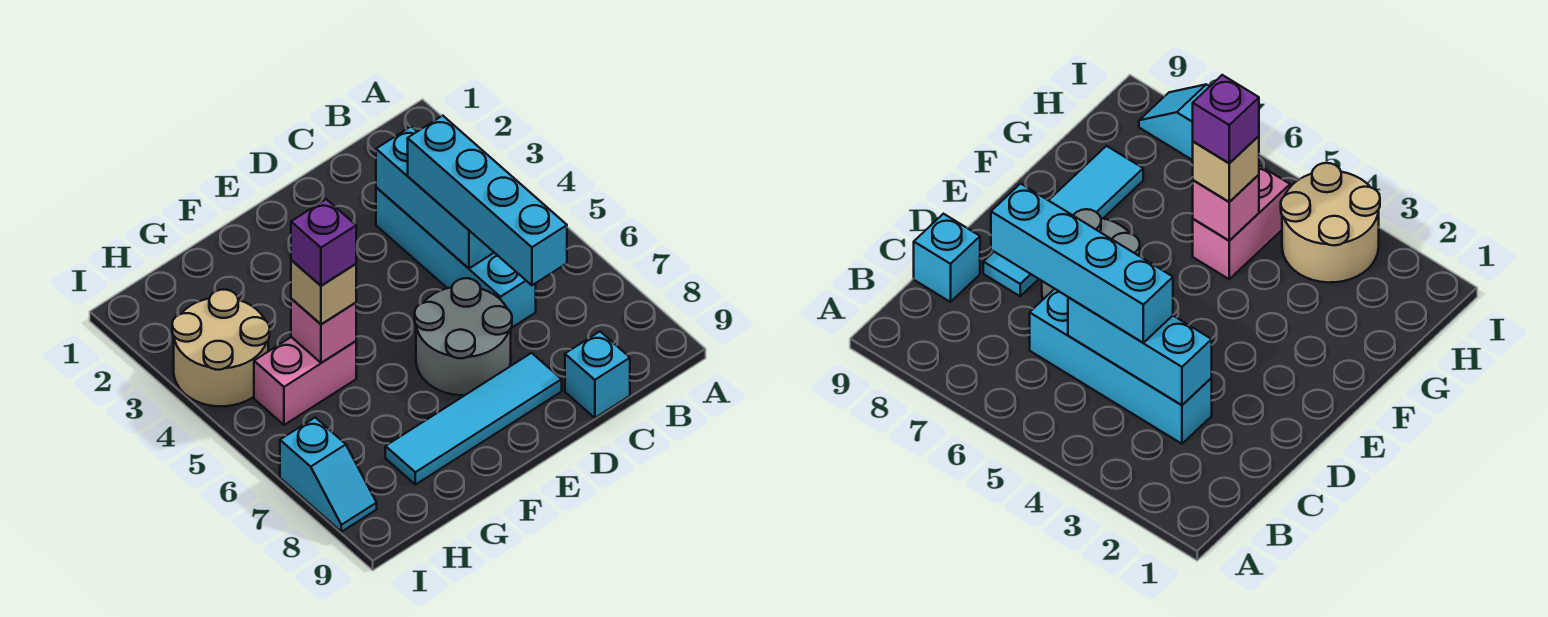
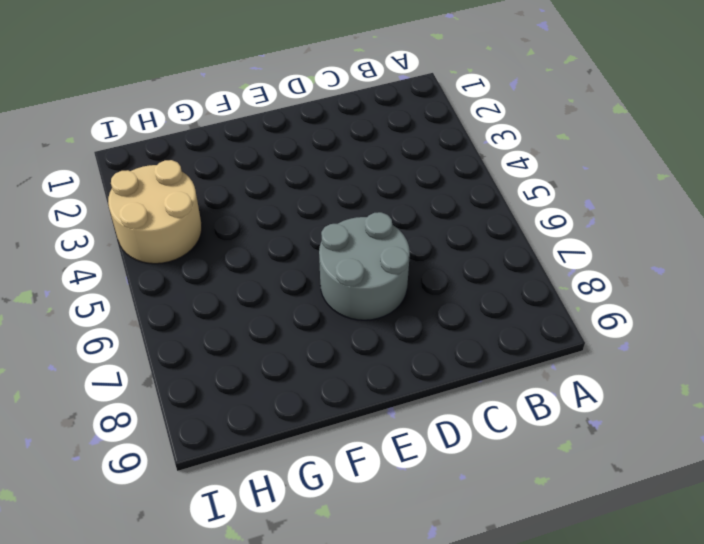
none -> cyan 1x4 brick [376,188,536,328]
none -> cyan 1x1 brick [565,332,630,418]
none -> cyan 1x4 tile [385,353,562,485]

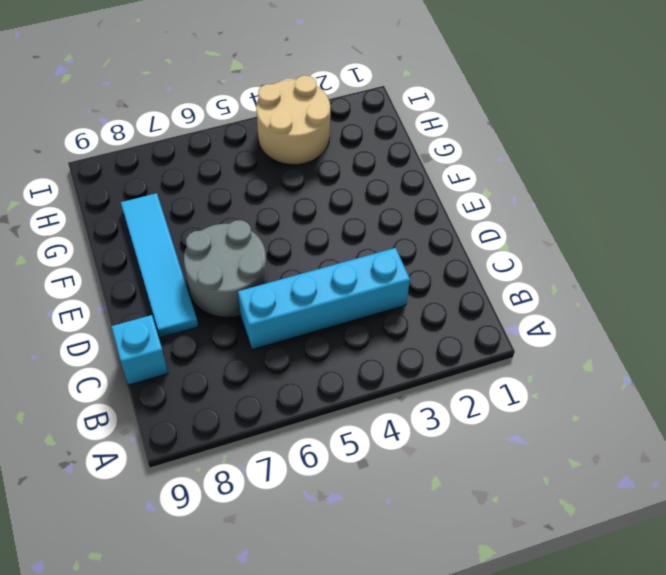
none -> pink 1x2 brick [254,337,356,425]
none -> cyan 1x2 slope [280,417,377,532]
none -> cyan 1x3 brick [376,126,494,268]

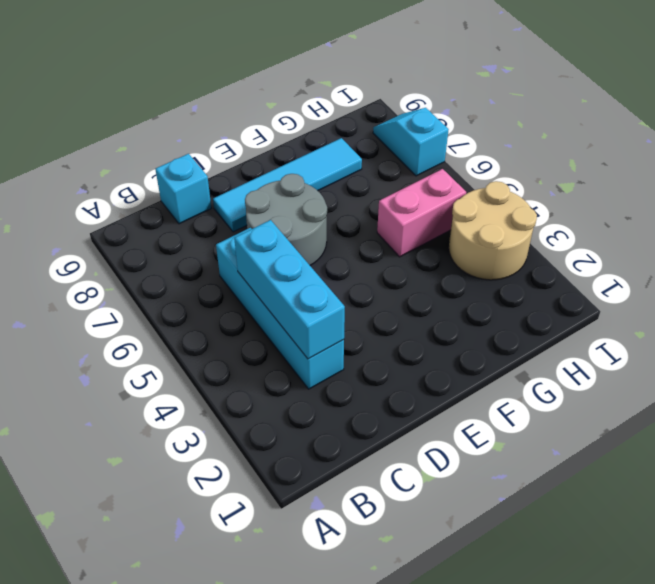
none -> pink 1x1 brick [291,299,356,363]
none -> cyan 1x4 brick [408,116,567,285]
none -> tan 1x1 brick [291,260,356,324]

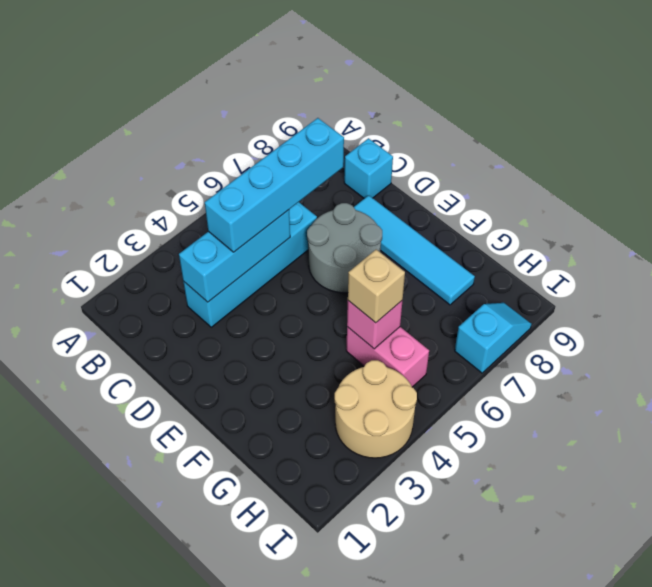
none -> purple 1x1 brick [291,199,356,286]

